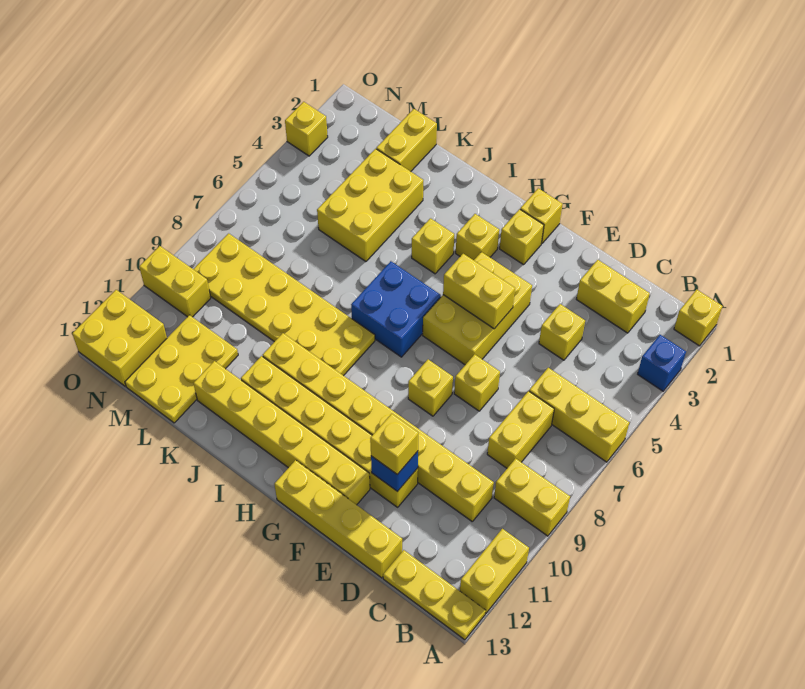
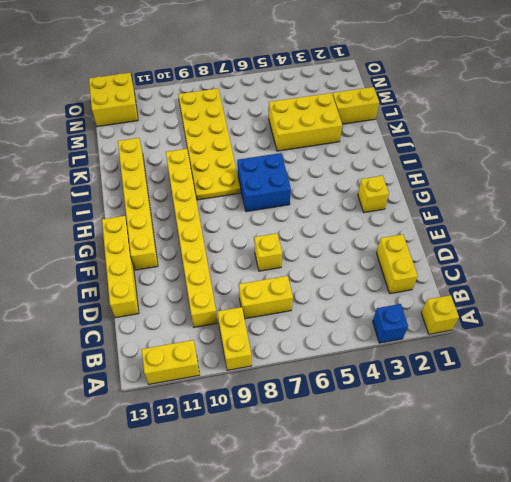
none -> yellow 1x3 brick [529,368,629,462]
none -> yellow 1x3 plate [383,550,486,640]
none -> yellow 1x1 brick [539,304,585,360]
none -> yellow 1x6 brick [241,356,418,507]

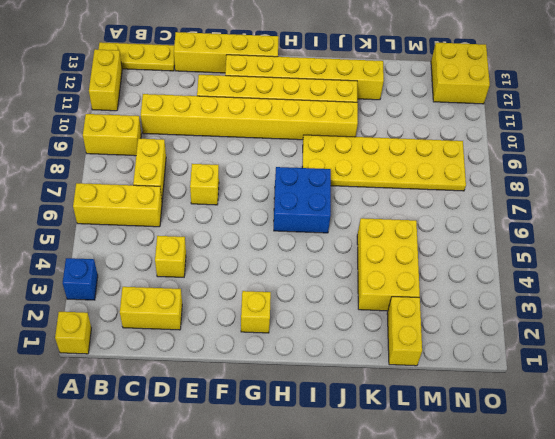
none -> yellow 2x3 brick [423,252,532,365]
none -> yellow 1x1 brick [408,359,453,416]
none -> yellow 1x1 brick [520,188,562,243]
none -> yellow 1x1 brick [456,214,499,260]

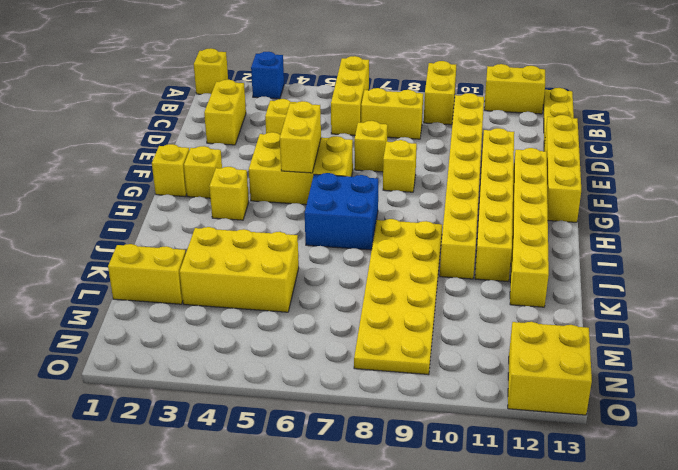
none -> yellow 1x1 brick [412,218,454,274]
none -> yellow 2x3 plate [125,315,238,423]
none -> yellow 1x2 brick [139,246,211,317]
none -> yellow 1x1 brick [285,102,328,156]

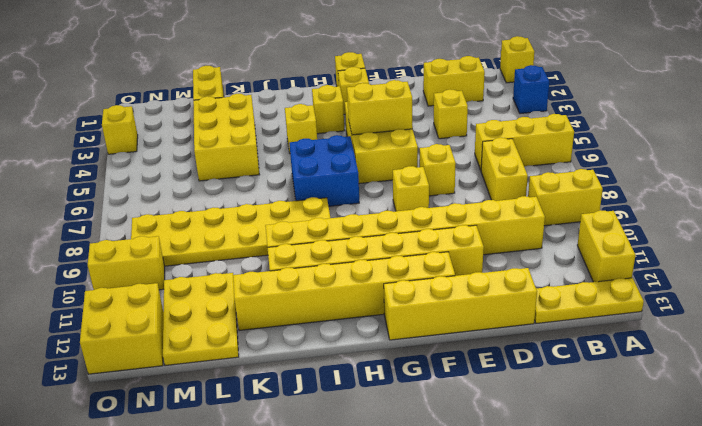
none -> blue 1x1 brick [371,451,418,492]
none -> yellow 1x1 brick [370,414,418,474]

